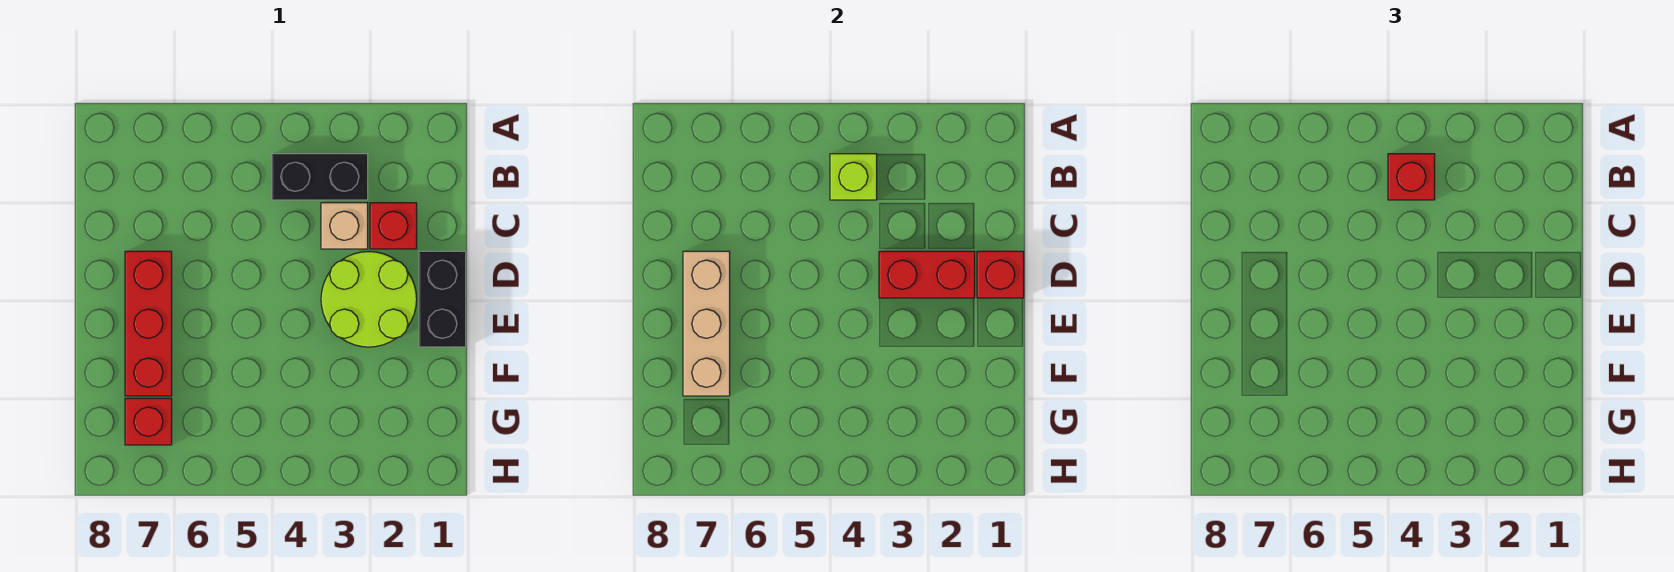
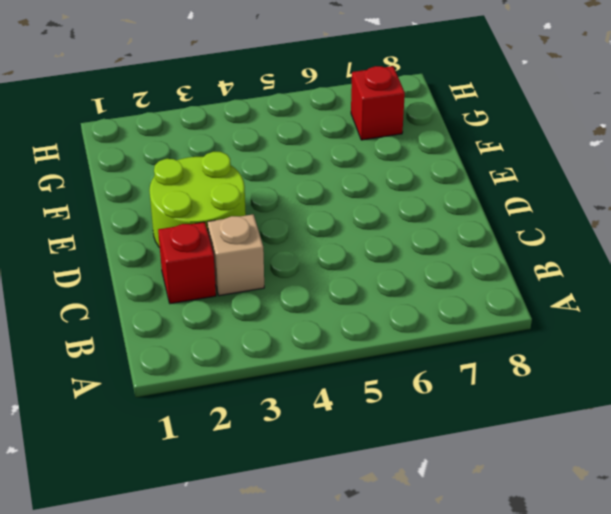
none -> black 1x2 brick [272,154,368,200]
none -> black 1x2 brick [419,251,466,347]
none -> red 1x3 brick [125,251,172,396]

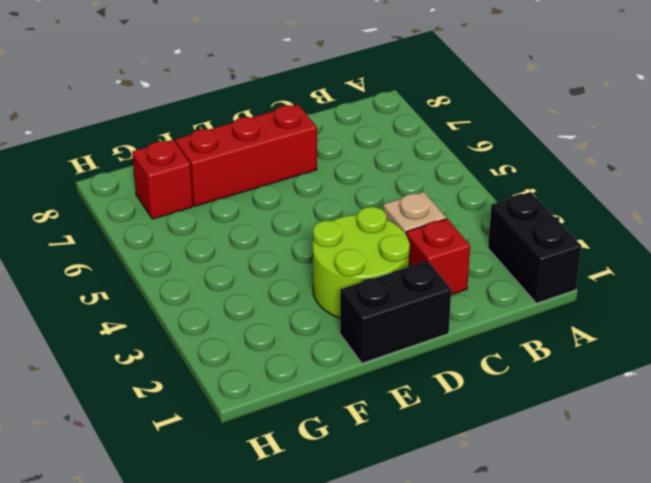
black 1x2 brick [488,192,581,303] -> black 1x2 brick moved to [272,154,368,200]
none -> lime 1x1 brick [830,154,877,200]
none -> red 1x1 brick [977,251,1024,298]
none -> red 1x2 brick [879,251,975,298]

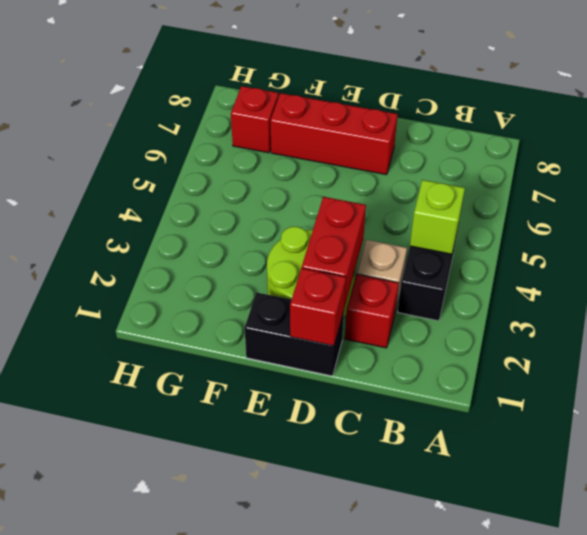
none -> tan 1x3 brick [683,251,730,396]
none -> red 1x1 brick [1388,154,1435,200]

